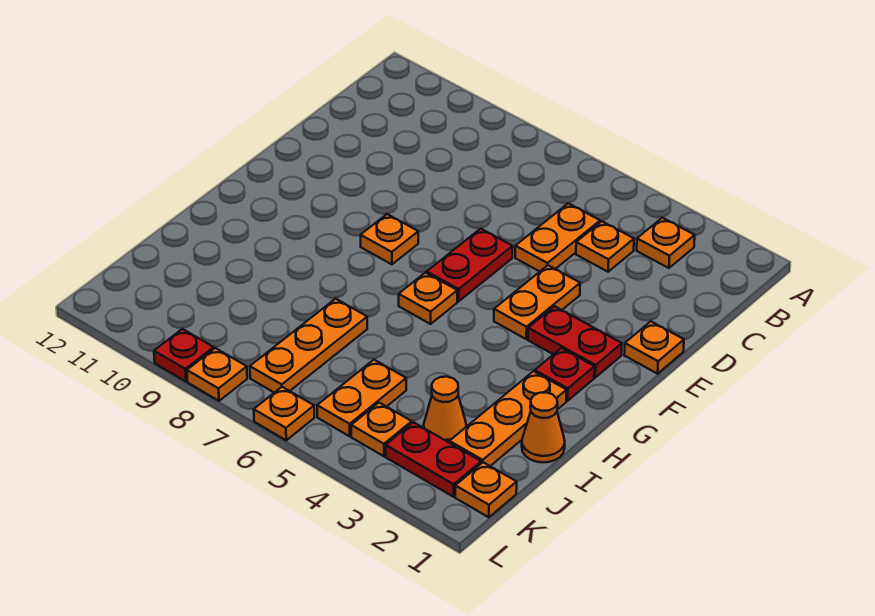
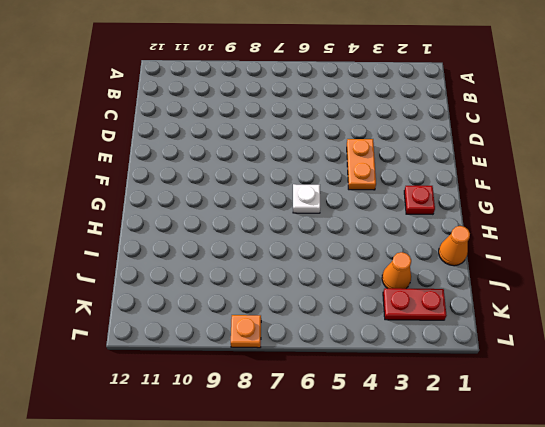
white 1x1 plate [293,184,320,213] -> orange 1x1 plate [399,273,457,324]
none -> orange 1x1 plate [637,218,695,268]
none -> orange 1x1 plate [576,221,634,272]
none -> orange 1x2 plate [515,203,600,271]

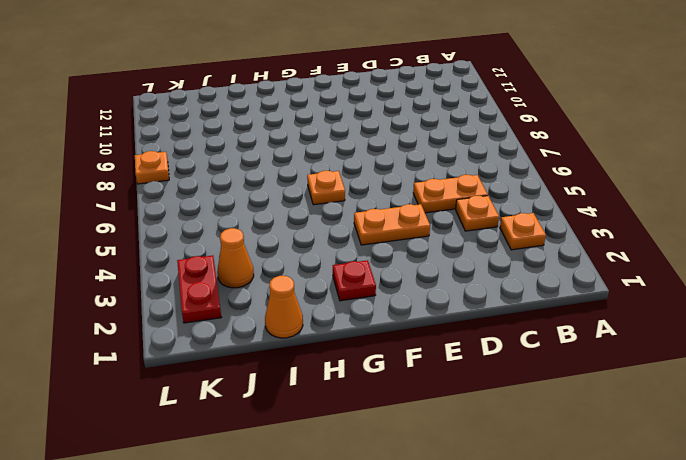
none -> orange 1x1 plate [624,321,684,374]
none -> red 1x2 plate [427,229,513,301]
none -> red 1x2 plate [528,306,622,377]

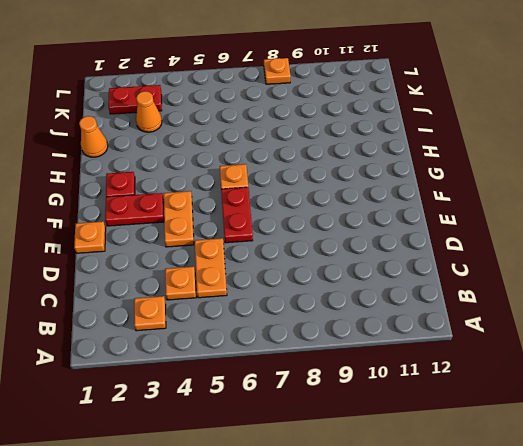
none -> orange 1x1 plate [361,214,418,264]
none -> orange 1x3 plate [449,371,567,466]
none -> orange 1x3 plate [250,299,367,393]

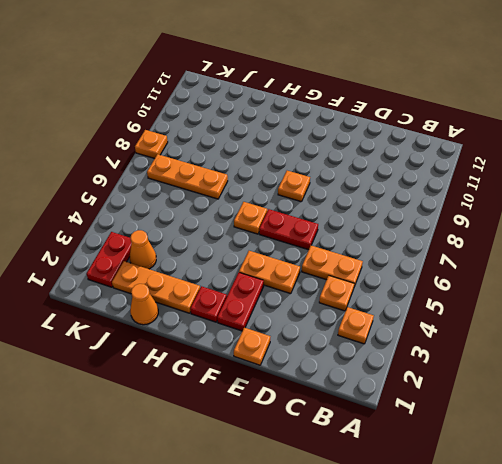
none -> orange 1x2 plate [317,360,406,436]
none -> orange 1x1 plate [455,462,517,517]
none -> orange 1x1 plate [351,403,412,456]

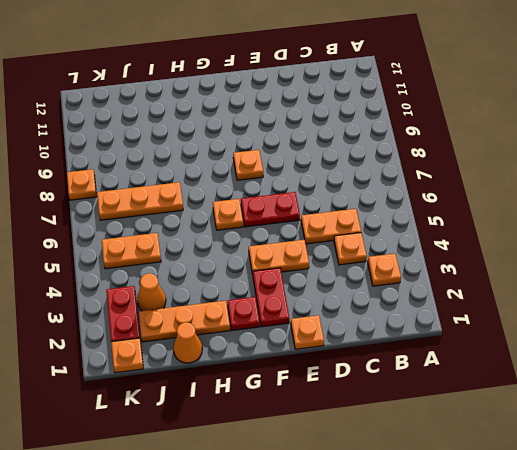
none -> orange 1x1 plate [351,403,412,456]
none -> orange 1x1 plate [254,387,314,440]
none -> red 1x1 plate [154,329,214,381]

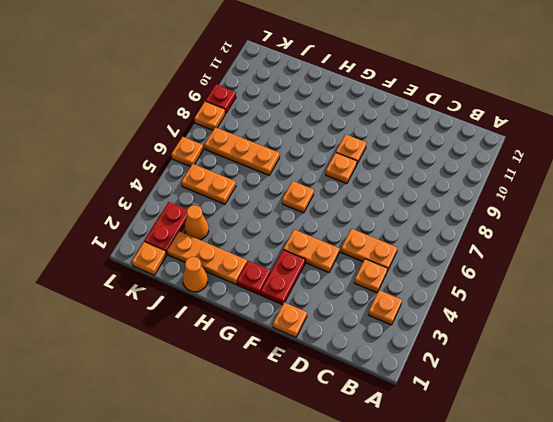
orange 1x1 plate [336,134,366,165] -> orange 1x1 plate moved to [351,403,412,456]
none -> red 1x2 plate [427,229,513,301]

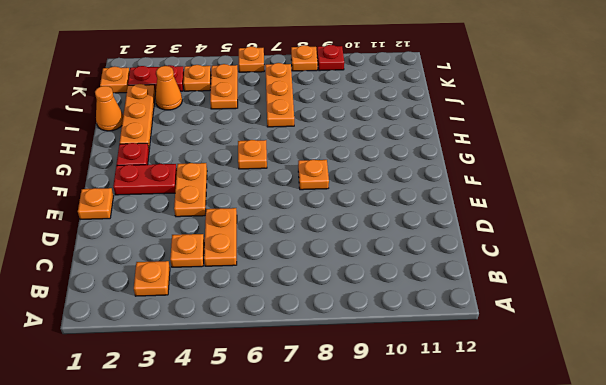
none -> red 1x2 plate [427,229,513,301]

